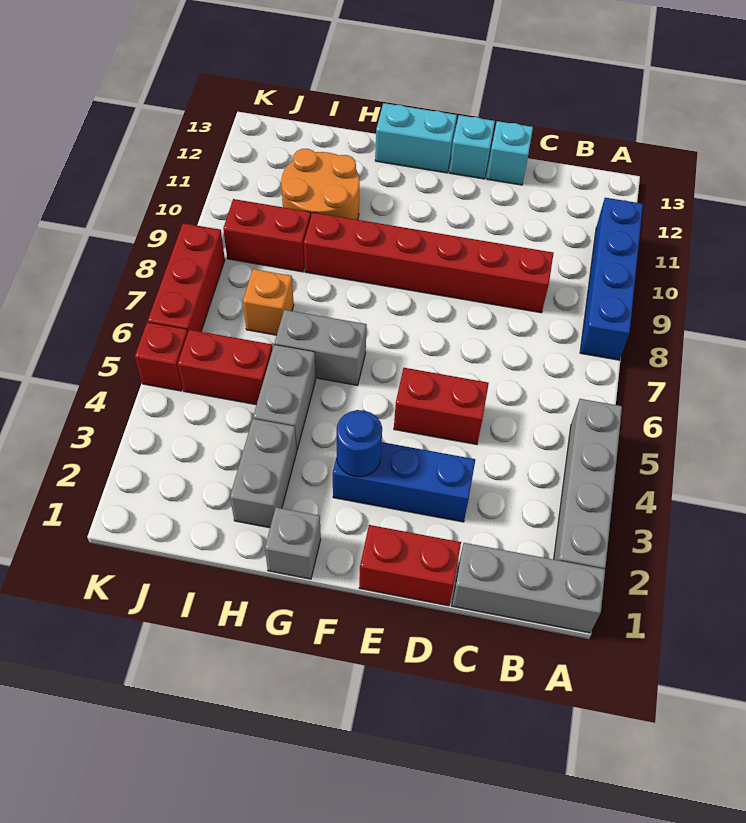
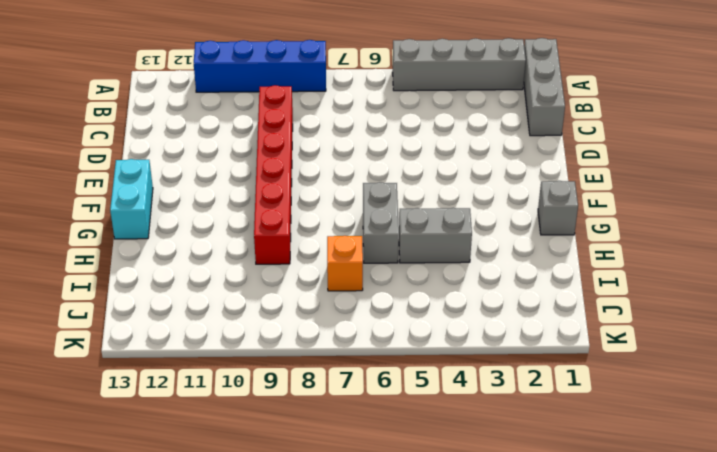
none -> red 1x2 brick [359,525,461,606]
none -> blue 1x3 brick [333,442,475,522]
none -> red 1x2 brick [394,368,489,445]

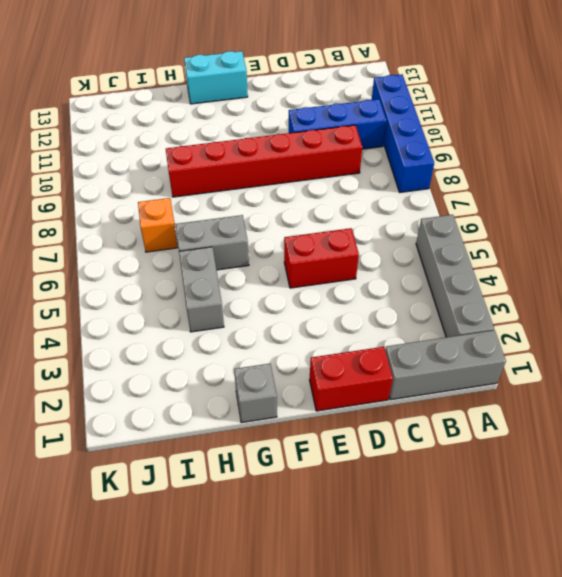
blue 1x3 brick [289,99,387,149] -> blue 1x3 brick moved to [333,442,475,522]
none -> cyan 1x1 brick [487,121,533,185]
none -> cyan 1x1 brick [449,115,495,179]
none -> grey 1x2 brick [230,419,297,528]

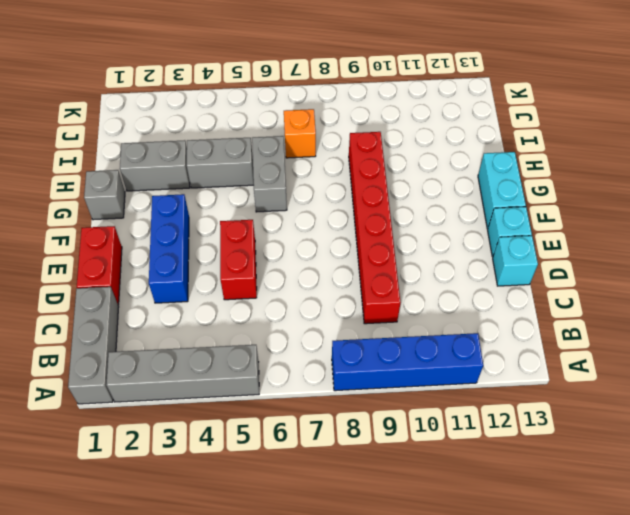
none -> orange 2x2 round brick [281,149,360,220]
none -> red 1x2 brick [178,330,272,405]
none -> red 1x2 brick [223,199,311,272]

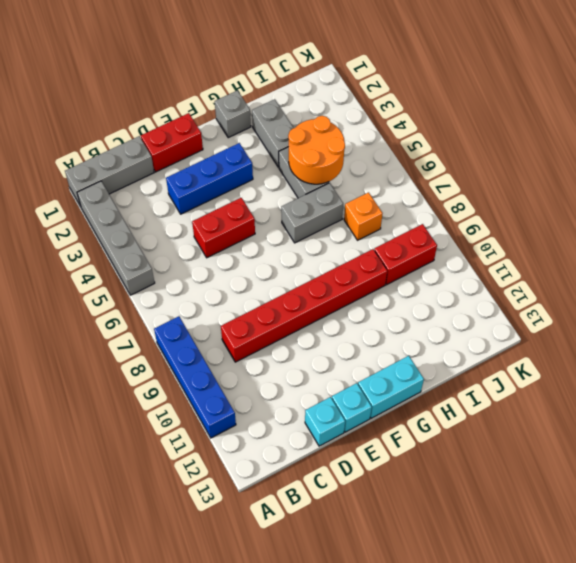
orange 2x2 round brick [288,116,345,184] -> orange 2x2 round brick moved to [281,149,360,220]
none -> red 1x2 brick [178,330,272,405]
none -> red 1x1 brick [135,322,188,391]
none -> red 1x3 brick [148,223,225,332]

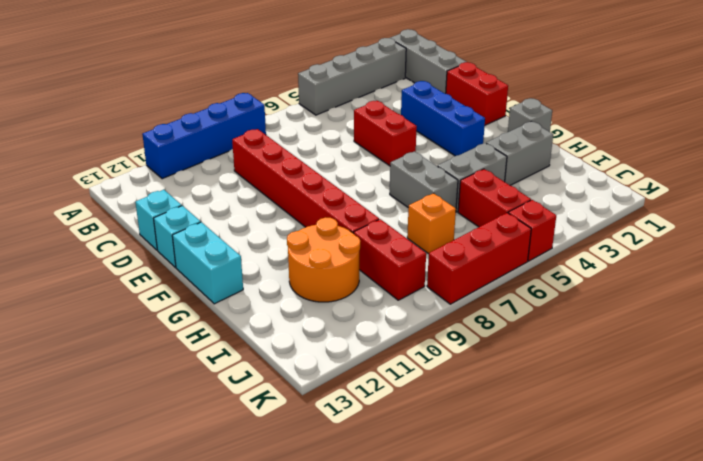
none -> blue 1x1 round brick [337,410,382,477]

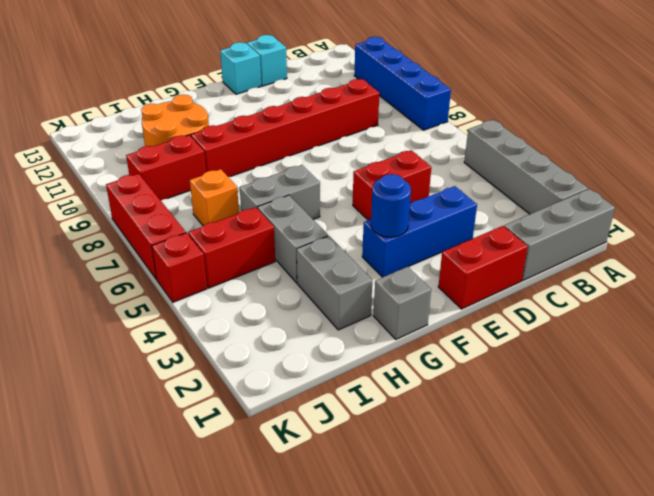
none -> cyan 1x2 brick [375,103,457,173]

